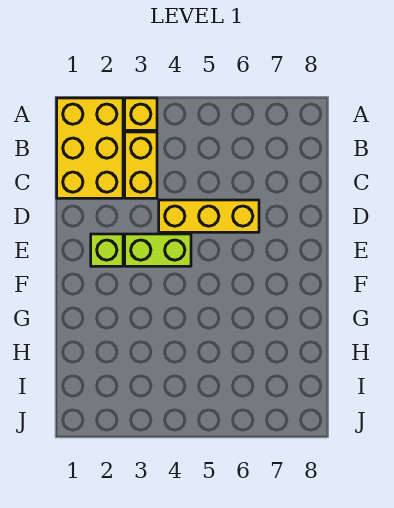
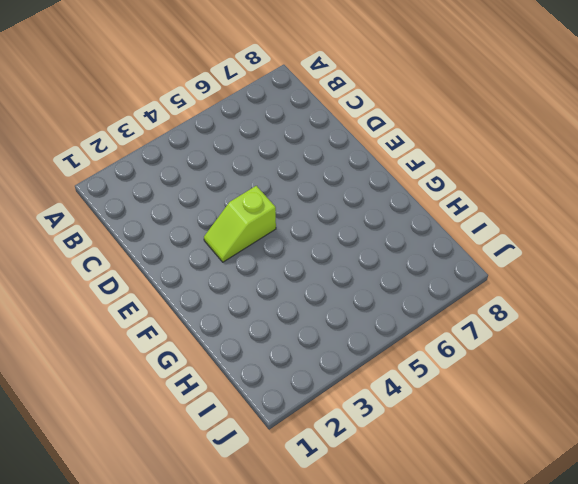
lime 1x2 slope [204,186,276,262] -> lime 1x2 brick [125,234,191,266]
none -> yellow 2x3 brick [57,98,123,198]
none -> yellow 1x1 brick [125,98,157,130]

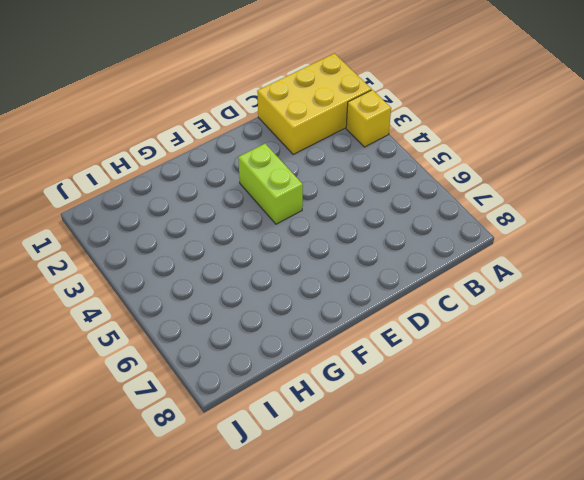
none -> yellow 1x2 brick [125,132,157,198]
none -> yellow 1x3 brick [159,200,259,232]

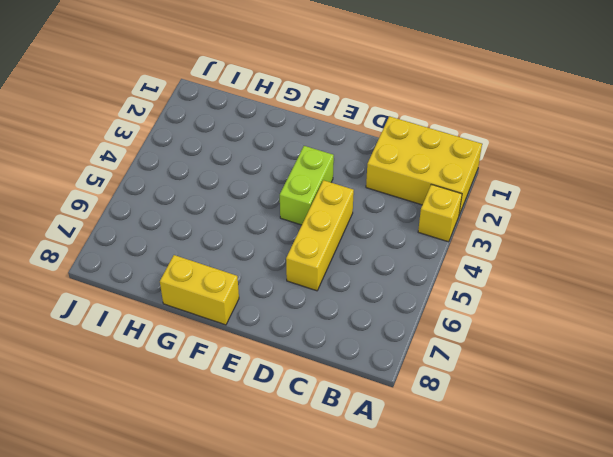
yellow 1x2 brick [160,255,239,325] -> yellow 1x2 brick moved to [125,132,157,198]
none -> lime 1x1 brick [91,234,123,266]

